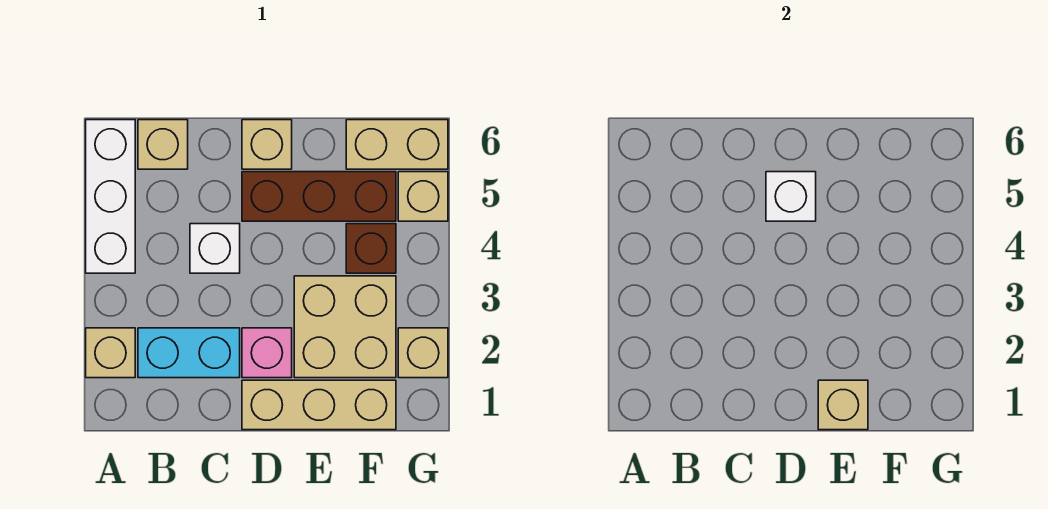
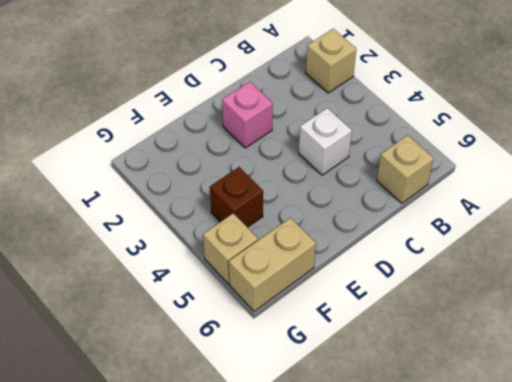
none -> white 1x3 brick [86,120,135,273]
none -> cyan 1x2 brick [138,328,240,378]
none -> tan 1x3 brick [242,380,396,430]

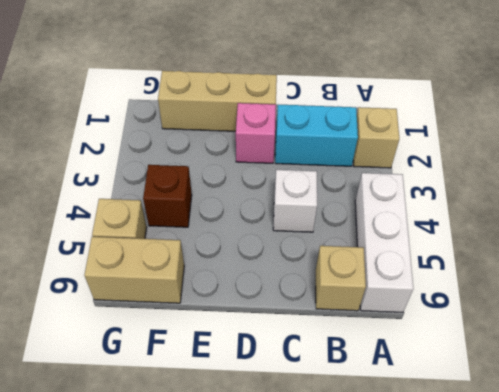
none -> brown 1x3 brick [242,172,396,221]
none -> tan 1x1 brick [242,120,292,169]
none -> tan 2x2 brick [294,276,396,378]

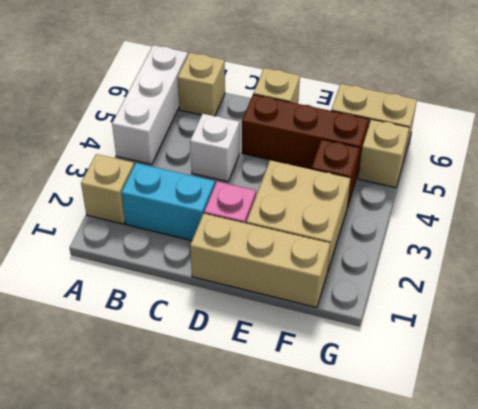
none -> tan 1x1 brick [398,328,448,378]
none -> white 1x1 brick [766,172,816,221]
none -> tan 1x1 brick [818,380,868,430]

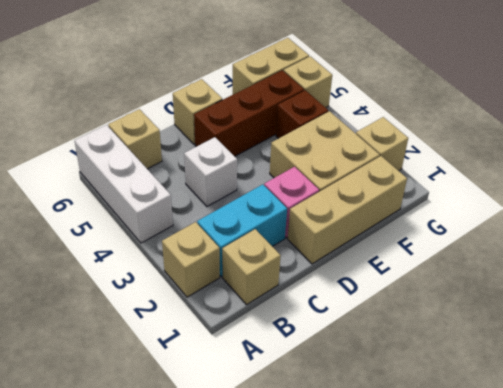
tan 1x1 brick [222,229,281,305] -> tan 1x1 brick moved to [818,380,868,430]
none -> white 1x1 brick [766,172,816,221]

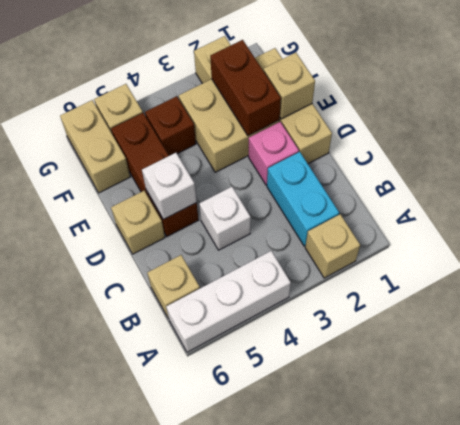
brown 1x2 brick [210,40,281,136] -> none

